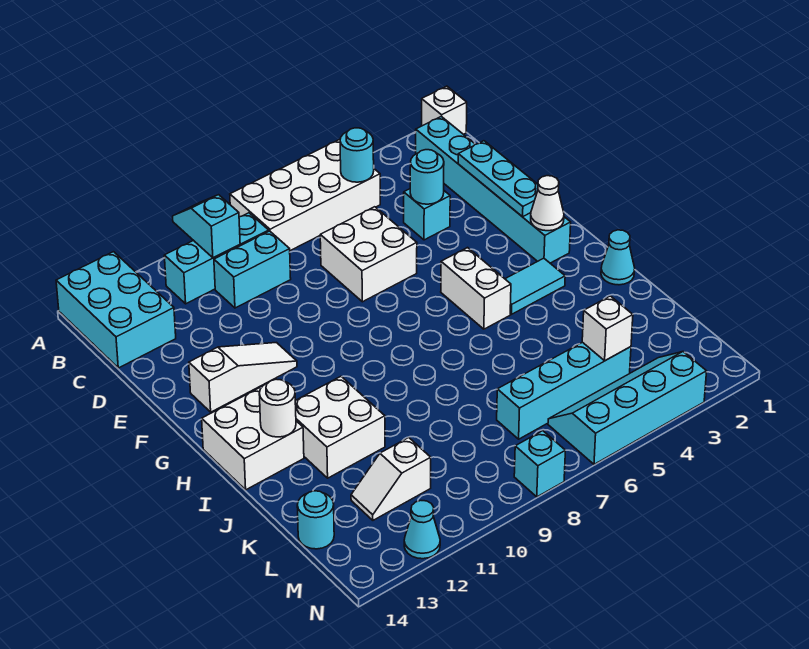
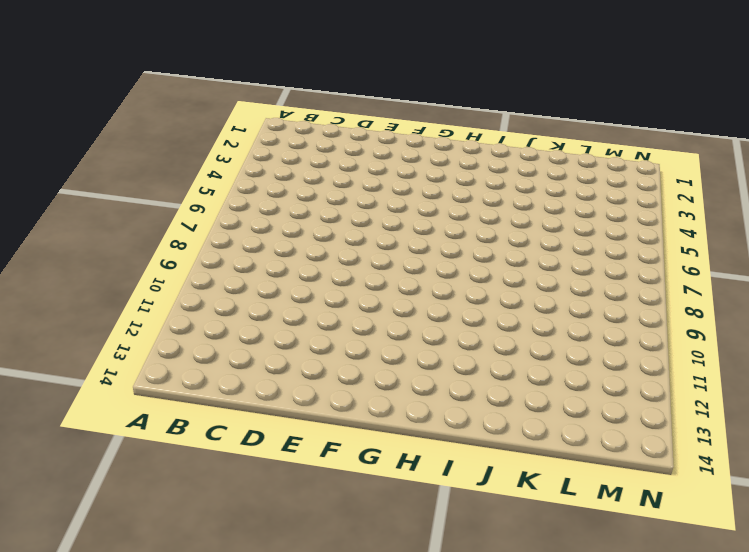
none -> white 1x1 brick [421,86,467,134]
none -> white 2x4 brick [230,140,380,251]
none -> cyan 2x3 brick [56,252,176,368]

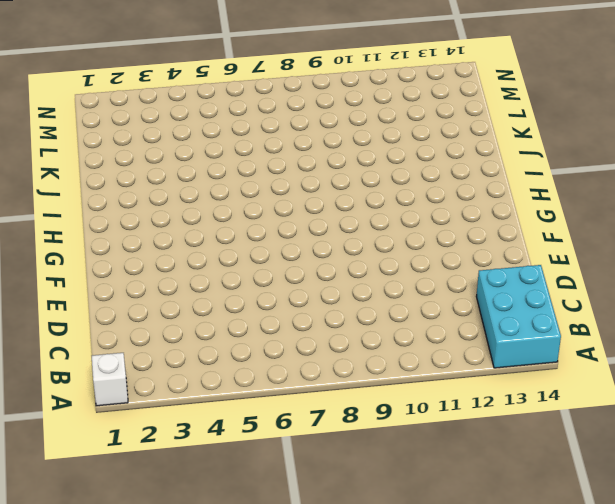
none -> white 2x4 brick [230,140,380,251]
none -> cyan 1x6 brick [416,116,571,263]
none -> cyan 1x3 brick [164,213,269,304]

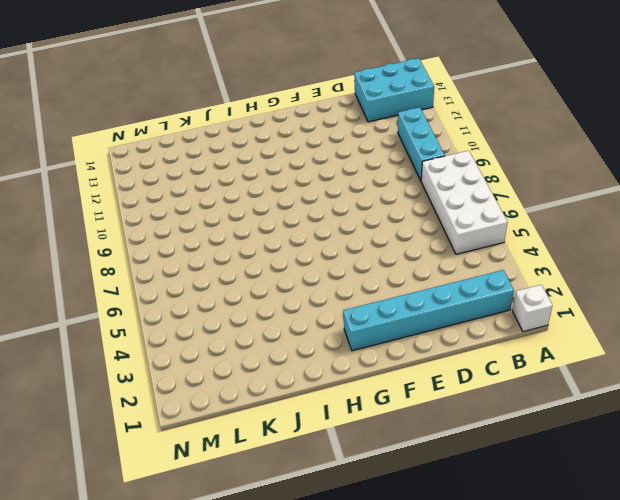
none -> cyan 1x2 brick [214,231,291,308]
none -> cyan 1x1 brick [404,189,450,240]
none -> white 2x2 brick [320,207,417,302]

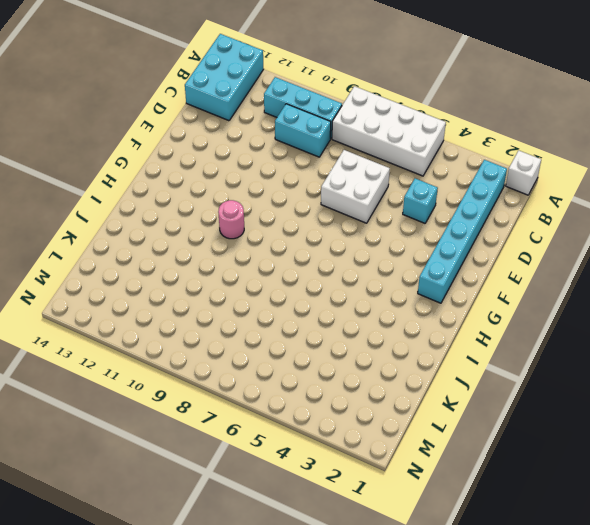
pink 1x1 round brick [218,200,244,239] -> none
none -> white 1x3 slope [189,343,297,412]
none -> white 1x2 brick [441,248,511,329]
none -> cyan 1x2 tile [506,258,565,314]

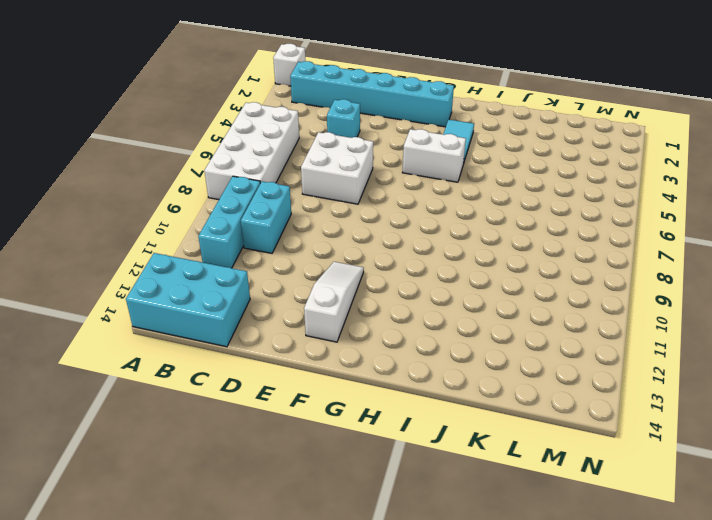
none -> white 2x2 brick [202,388,304,490]
none -> cyan 1x1 cone [601,230,635,285]
none -> white 2x2 brick [295,377,385,478]

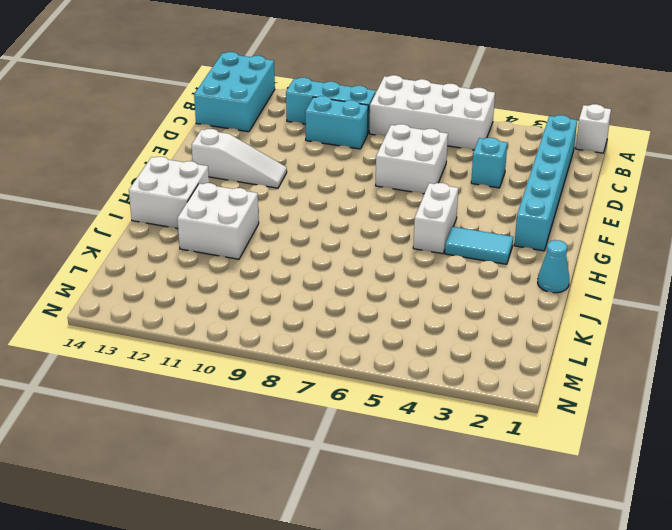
none -> cyan 1x4 brick [497,342,631,439]
none -> white 1x2 slope [351,438,431,520]
none -> cyan 1x1 round brick [297,491,334,549]

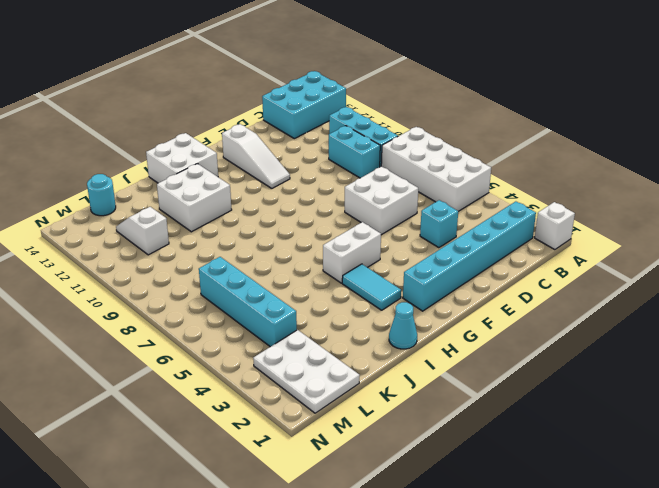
white 2x3 plate [253,330,360,413] -> cyan 2x4 slope [548,352,707,464]
none -> cyan 1x1 brick [514,431,565,497]
none -> cyan 1x1 cone [404,501,440,559]
none -> cyan 1x2 slope [173,195,240,258]

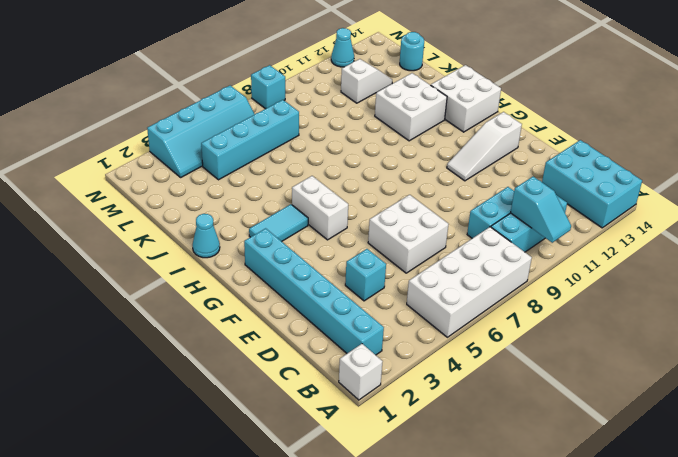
none -> cyan 1x1 round brick [340,128,374,182]
none -> cyan 1x3 plate [458,141,538,217]
none -> cyan 1x1 round brick [410,150,444,204]

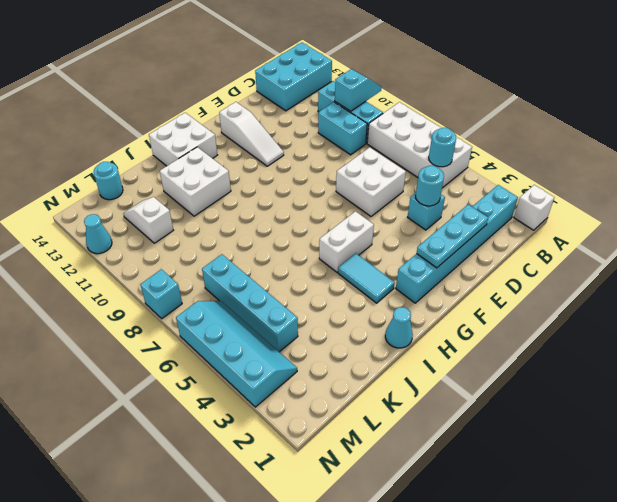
none -> white 1x1 cone [531,176,564,231]
none -> white 1x1 round brick [259,379,296,437]
none -> white 1x1 brick [582,296,633,361]

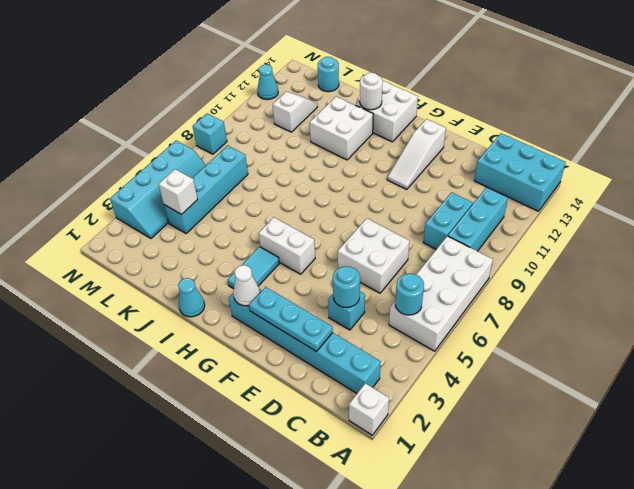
none -> cyan 1x2 slope [173,195,240,258]

